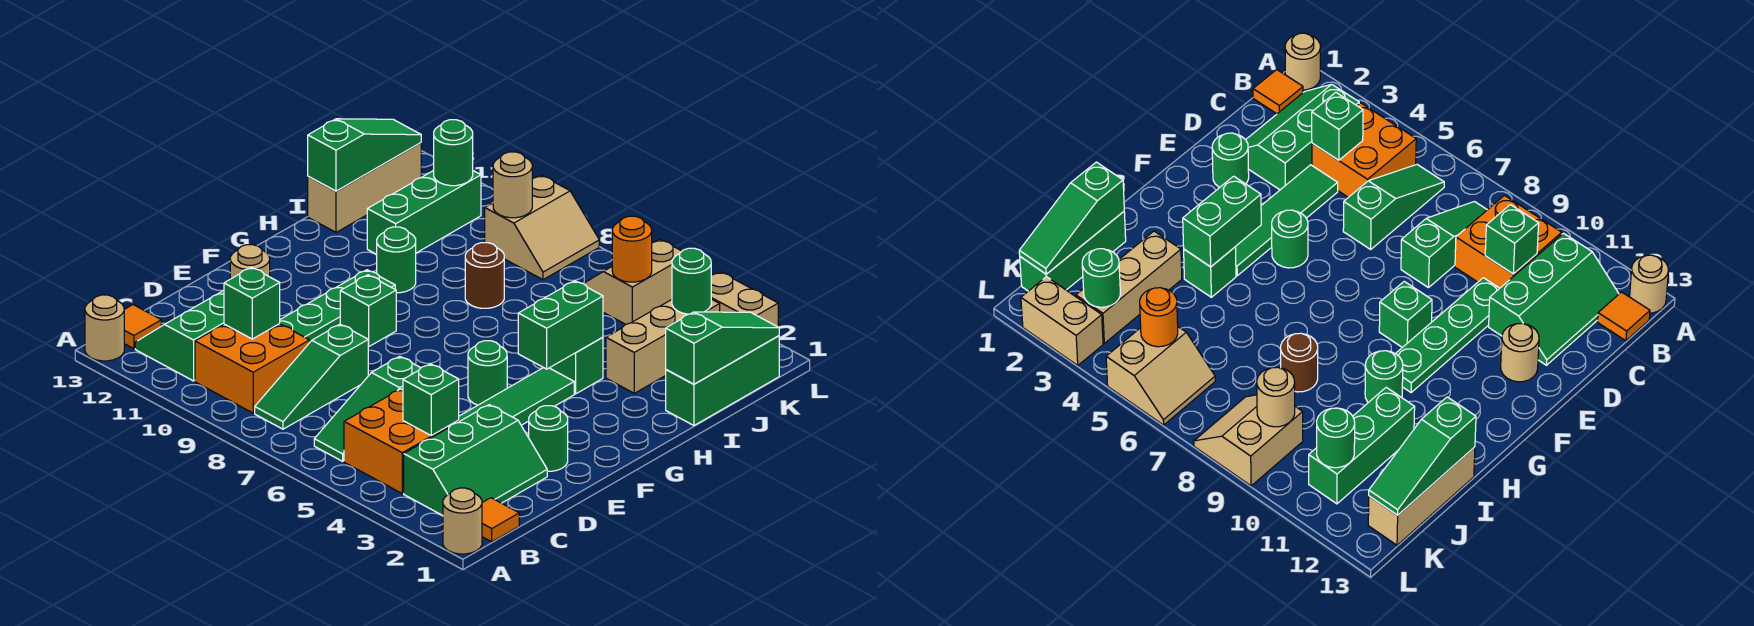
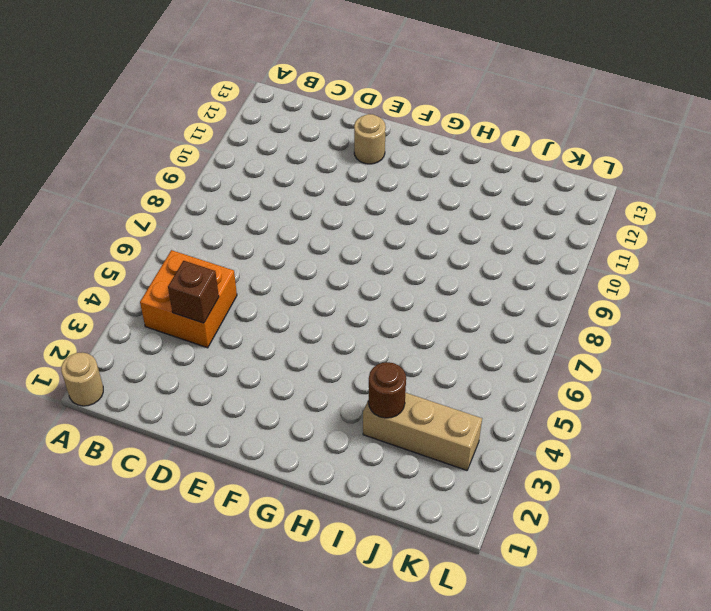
brown 1x1 brick [168,261,219,323] -> green 1x1 brick [403,364,459,435]
brown 1x1 round brick [368,362,406,418] -> brown 1x1 round brick moved to [465,243,504,308]
none -> tan 1x1 round brick [85,295,124,361]
none -> orange 1x1 tile [482,498,519,542]
none -> green 2x3 slope [404,405,547,515]
none -> green 1x3 slope [314,356,420,461]

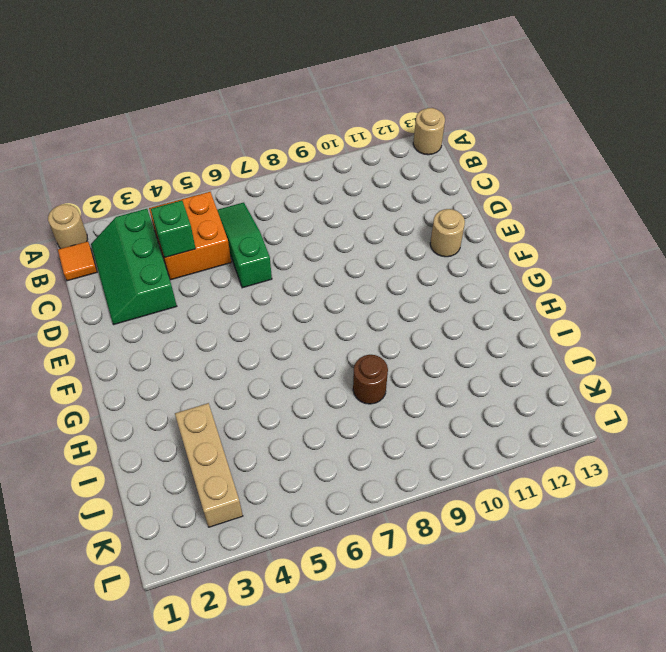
none -> green 1x3 slope [255,324,369,429]
none -> orange 2x2 brick [195,324,310,413]
none -> green 2x3 slope [135,290,224,381]
none -> orange 1x1 tile [124,305,161,349]

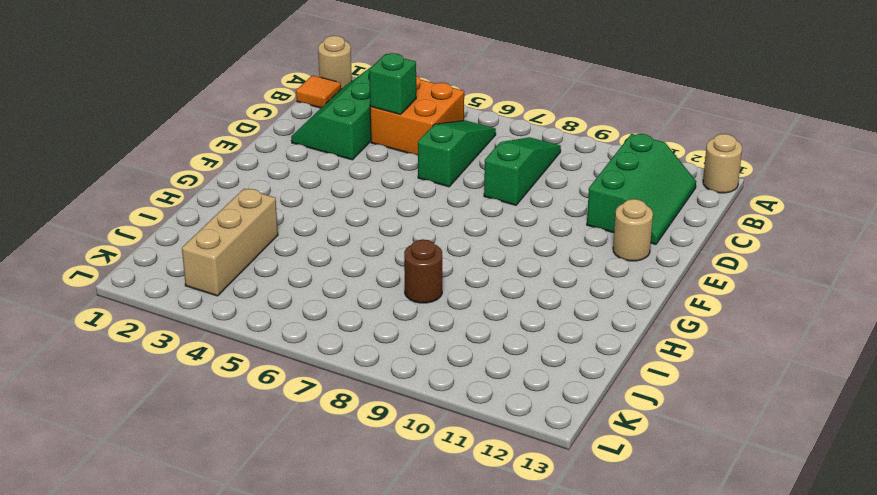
none -> orange 2x2 brick [195,324,310,413]
none -> orange 1x1 tile [124,305,161,349]
none -> green 1x4 tile [458,368,574,425]
none -> green 1x4 plate [280,270,395,342]

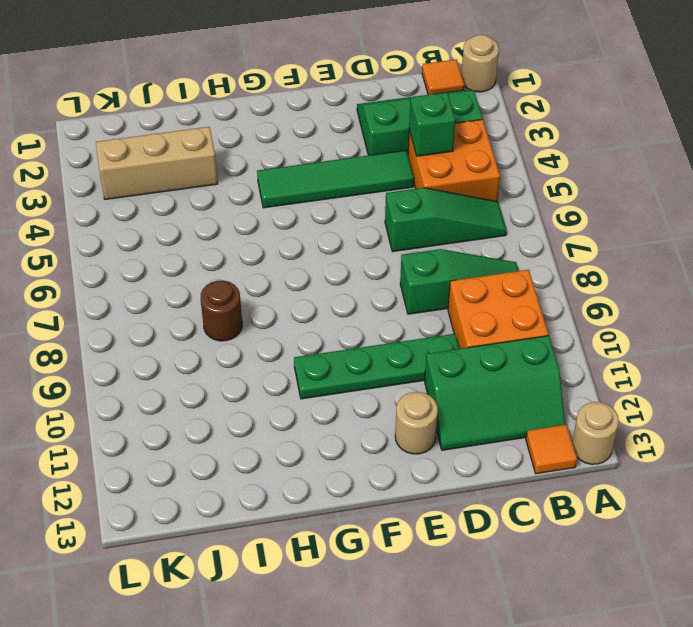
none -> green 1x1 round brick [529,406,568,471]
none -> green 1x1 round brick [468,341,507,405]
none -> green 1x1 brick [340,275,396,346]
none -> green 1x1 brick [550,337,603,394]

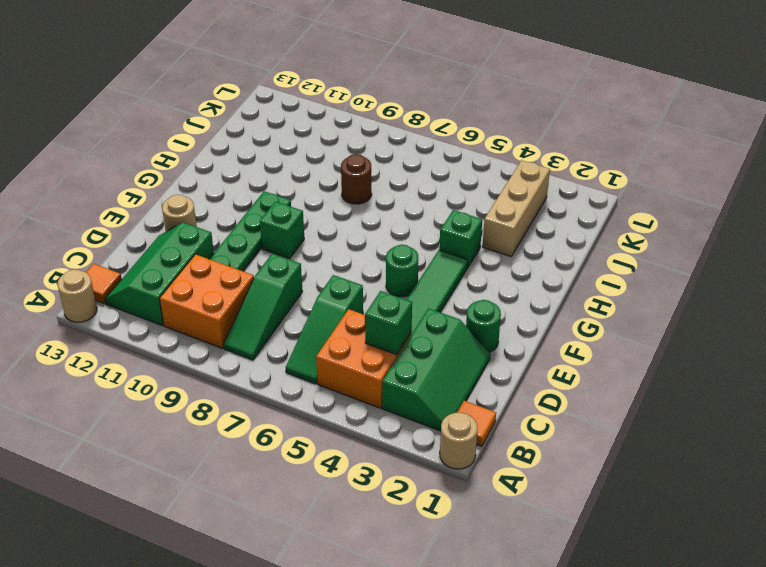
none -> green 1x1 round brick [377,227,416,293]
none -> green 1x3 brick [666,336,779,425]
none -> green 1x3 brick [367,171,481,254]
none -> tan 1x3 brick [308,143,421,232]

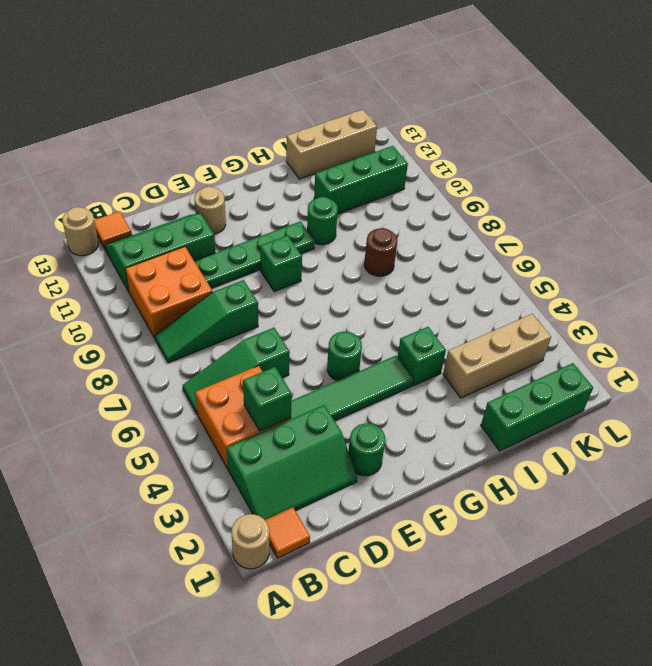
none -> tan 2x2 slope [584,239,682,325]
none -> tan 2x2 slope [485,175,599,280]
none -> tan 1x2 brick [711,272,778,327]
none -> green 1x1 brick [224,267,280,339]

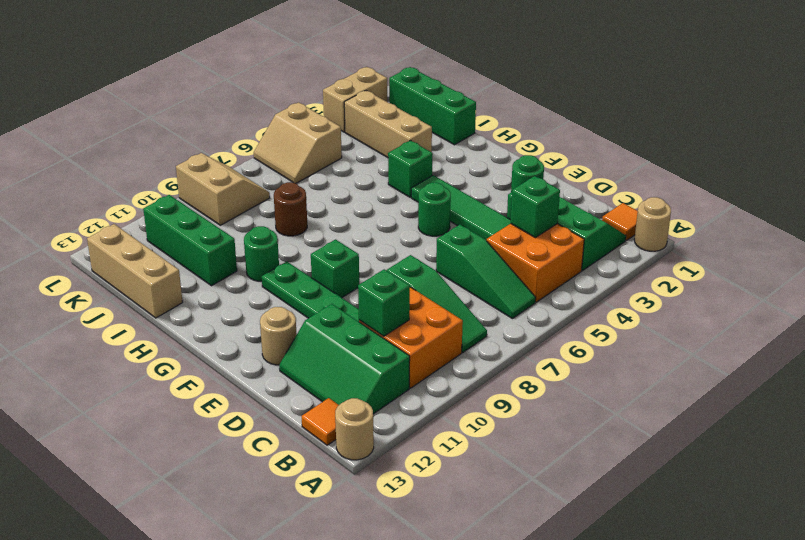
none -> green 1x2 brick [518,281,603,369]
none -> green 1x3 slope [666,312,779,384]
none -> green 1x3 slope [308,119,421,191]
none -> green 1x1 round brick [672,248,711,314]

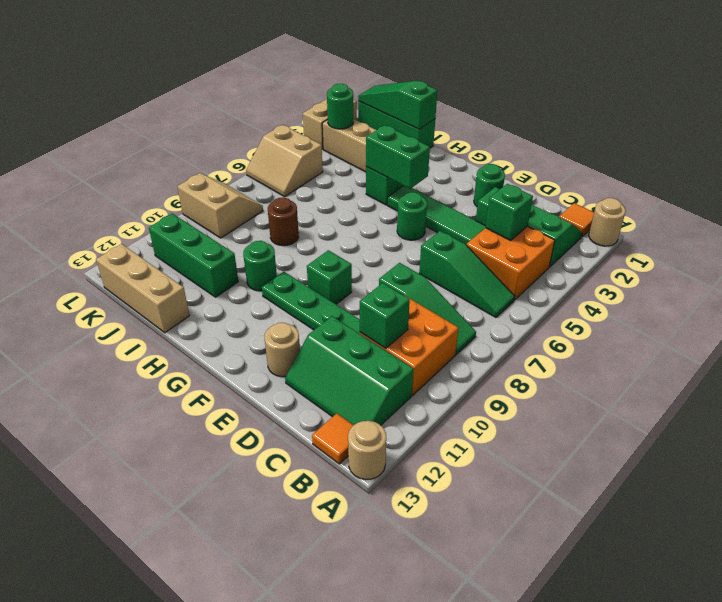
none -> green 1x3 slope [308,119,421,191]
none -> orange 1x1 round brick [612,216,652,282]
none -> tan 1x1 round brick [493,152,532,218]
none -> green 1x1 round brick [434,120,473,186]

